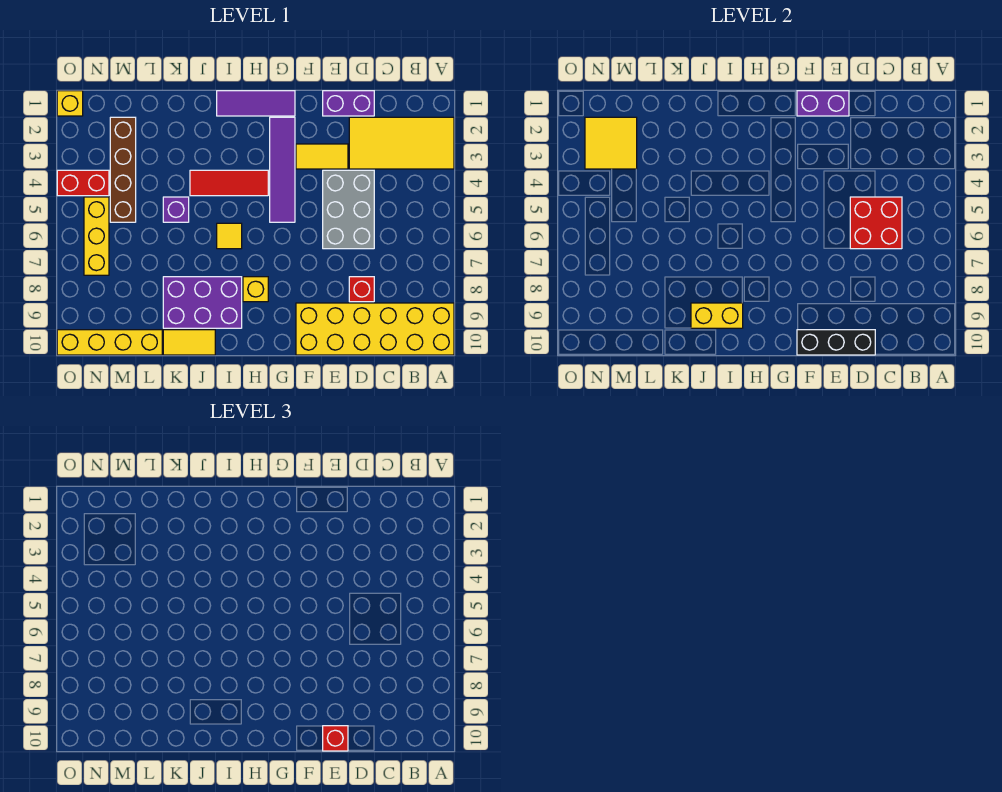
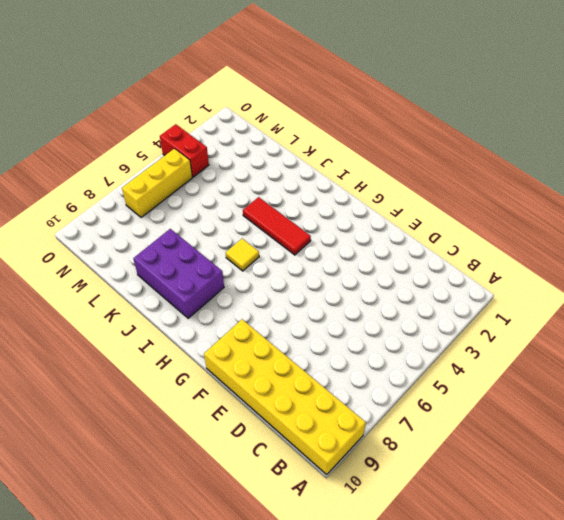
none -> yellow 2x4 tile [349,117,454,169]
none -> purple 1x2 brick [323,91,374,116]
none -> grey 2x3 brick [323,170,374,249]

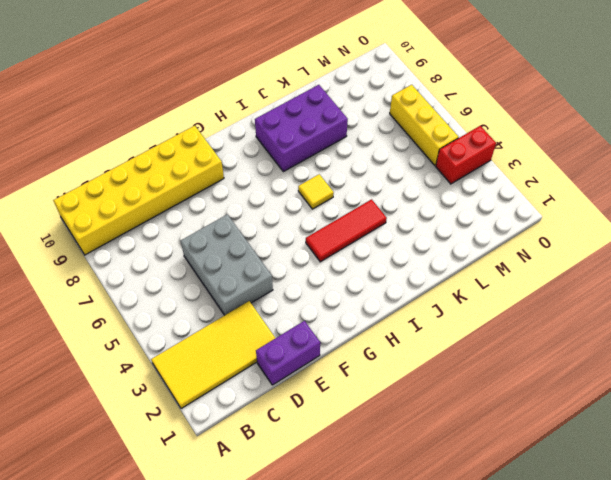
none -> red 1x1 brick [349,277,374,302]
none -> yellow 1x2 tile [296,144,348,169]
none -> purple 1x3 tile [217,91,295,116]

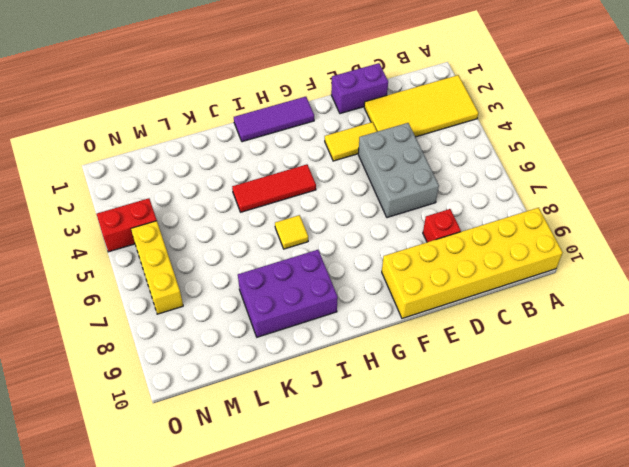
none -> purple 1x4 tile [270,117,295,222]
none -> yellow 1x1 brick [243,277,268,302]
none -> yellow 1x2 tile [163,330,215,355]

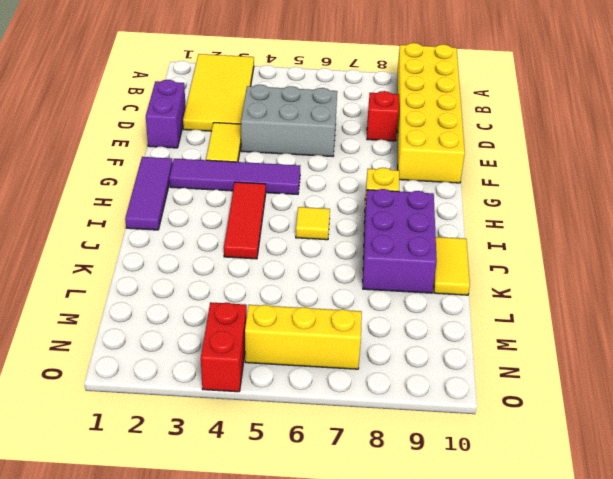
none -> purple 1x1 brick [163,197,189,222]
none -> yellow 1x4 brick [57,330,162,355]
none -> brown 1x4 brick [110,117,136,222]

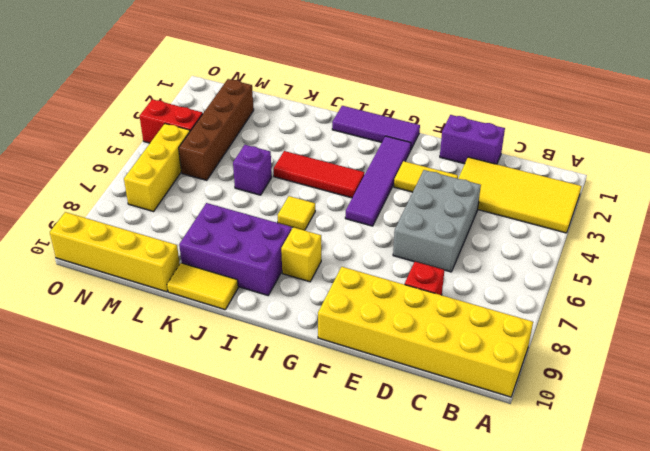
none -> yellow 1x1 brick [57,91,83,116]
none -> red 2x2 brick [850,197,902,249]
none -> black 1x3 brick [797,330,875,355]

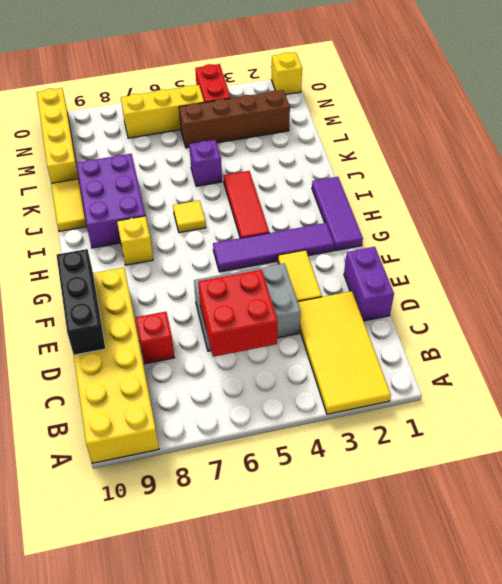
none -> purple 1x2 brick [797,91,849,116]
none -> yellow 1x2 brick [691,303,743,328]
none -> yellow 2x2 tile [585,117,637,169]

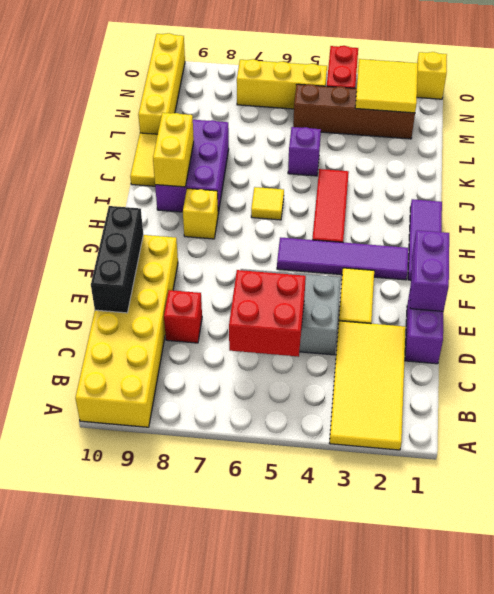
none -> red 1x1 brick [323,726,348,751]

